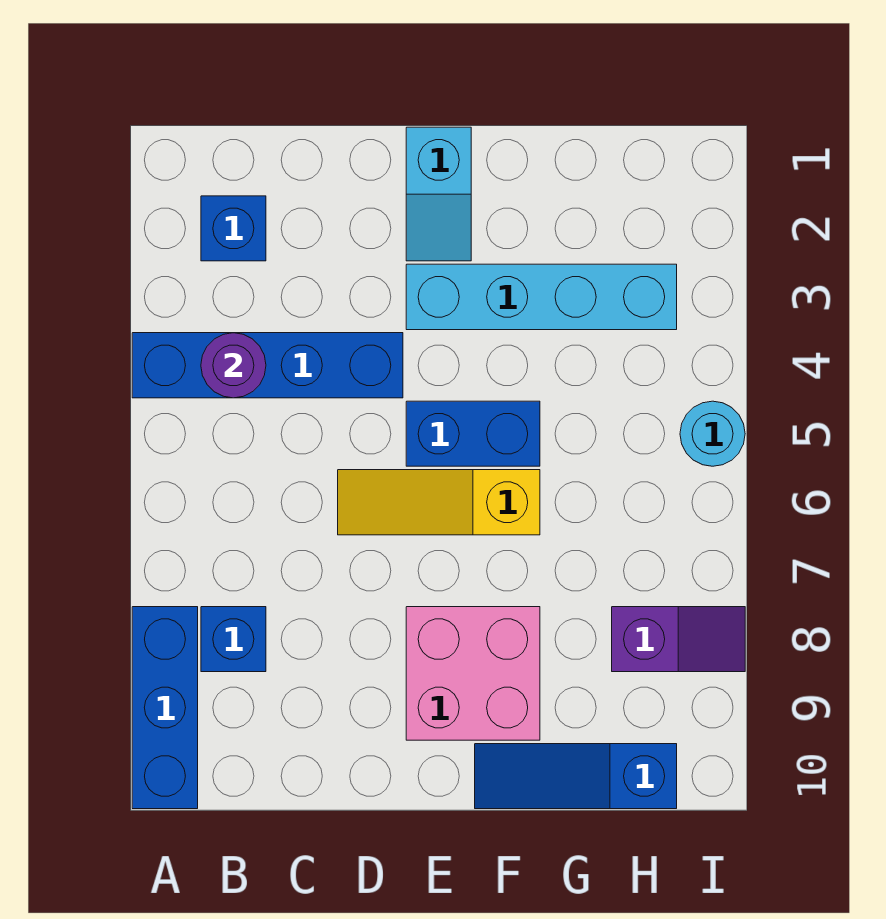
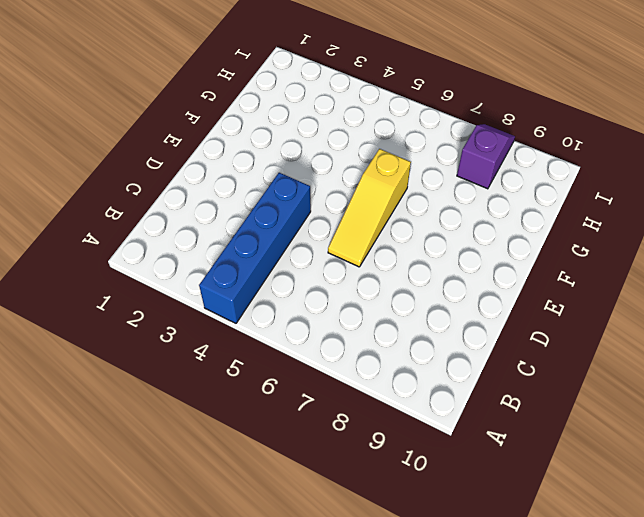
none -> blue 1x3 brick [132,607,198,809]
none -> blue 1x1 brick [201,196,266,261]
none -> blue 1x1 brick [201,607,266,672]

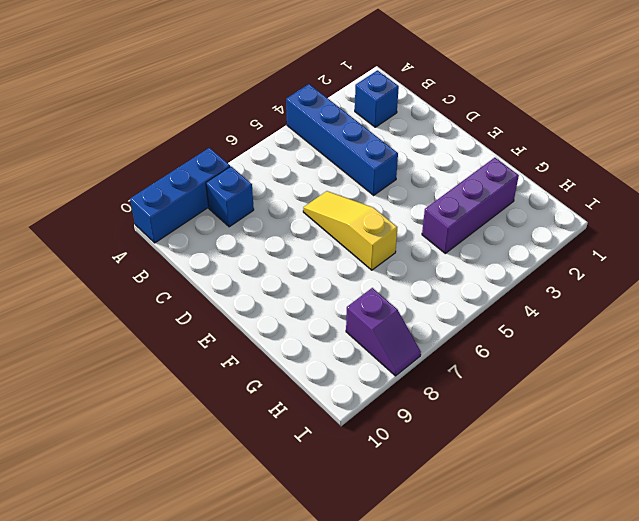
purple 1x3 brick [422,158,519,253] -> cyan 1x4 brick [406,264,677,330]
none -> cyan 1x2 slope [406,127,471,261]
none -> blue 1x2 brick [406,401,540,466]
none -> pink 2x2 brick [406,607,540,740]

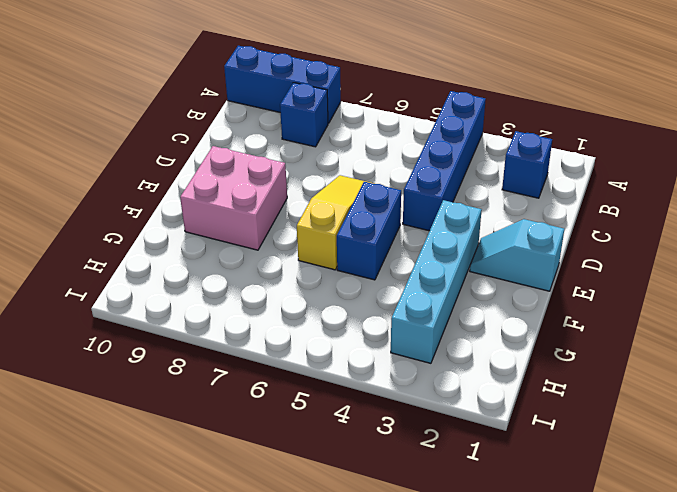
none -> blue 1x3 slope [475,744,677,809]
none -> purple 1x2 slope [612,607,745,672]
none -> cyan 1x1 round brick [680,401,745,466]

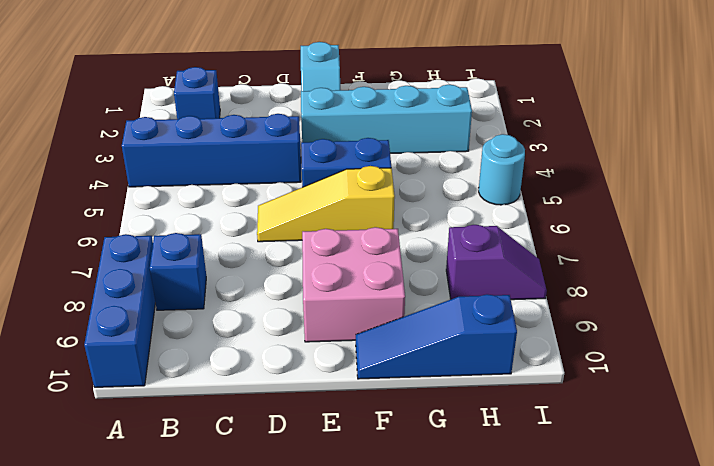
none -> purple 1x1 round brick [201,333,266,398]

